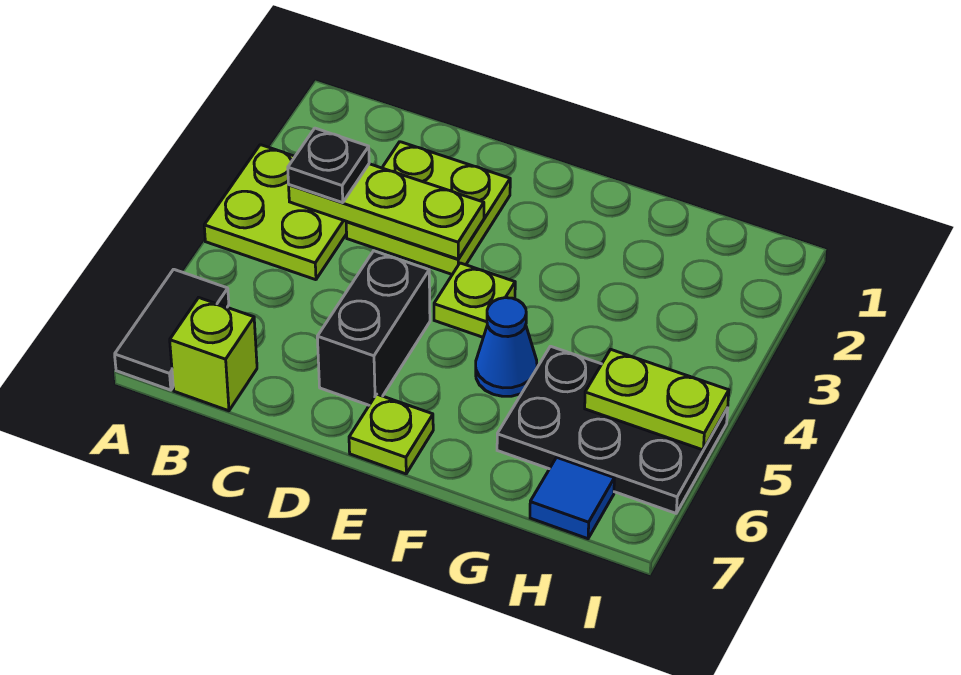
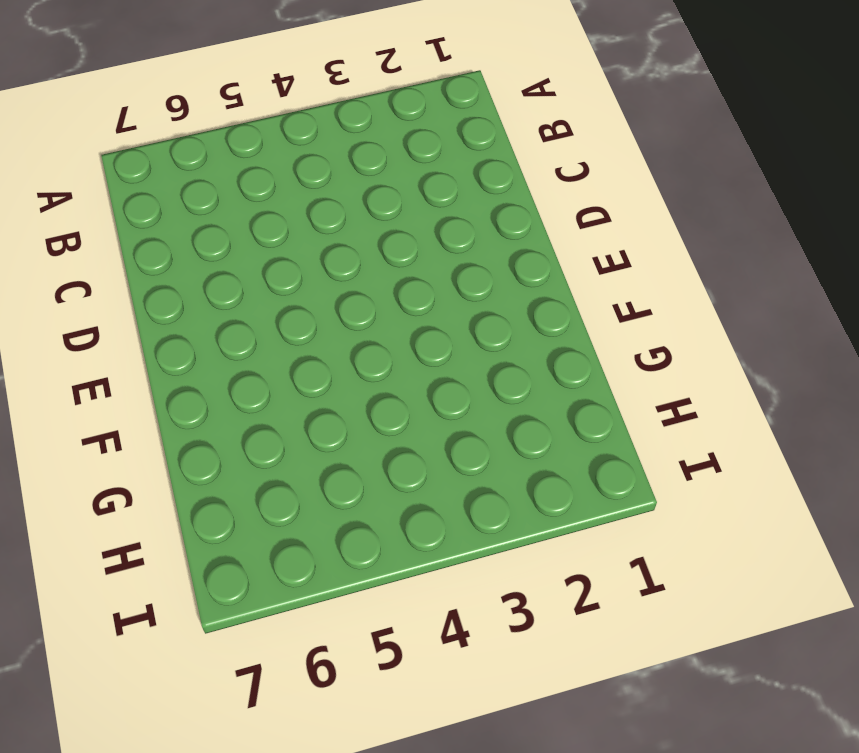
none -> lime 2x2 plate [204,145,347,280]
none -> black 1x2 tile [115,269,229,390]
none -> lime 1x1 brick [170,298,257,411]

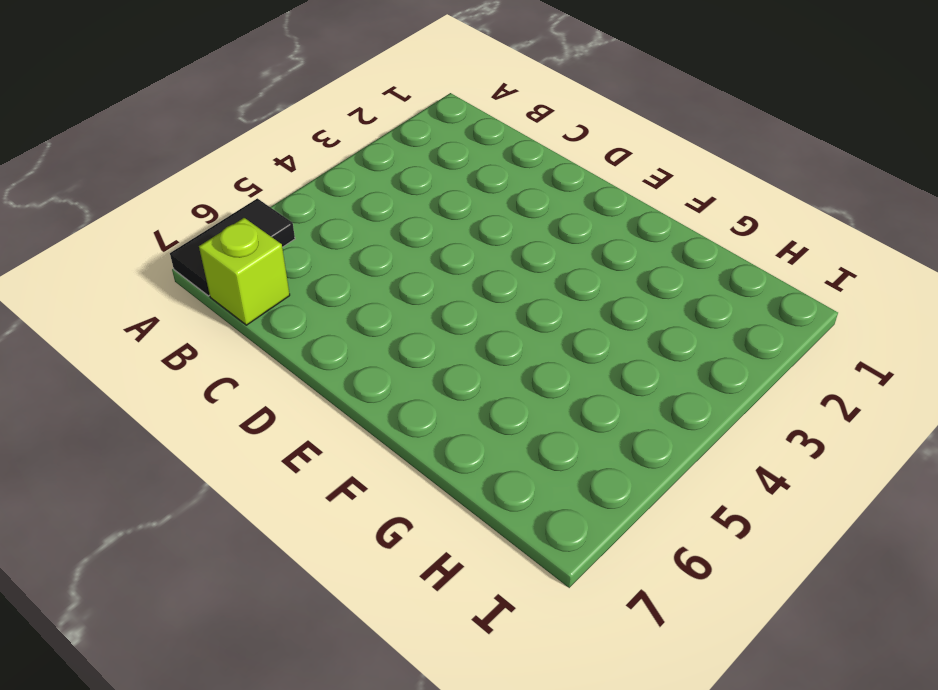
none -> lime 2x2 plate [204,145,347,280]
none -> lime 2x2 plate [346,142,510,274]
none -> black 1x2 brick [317,251,430,405]

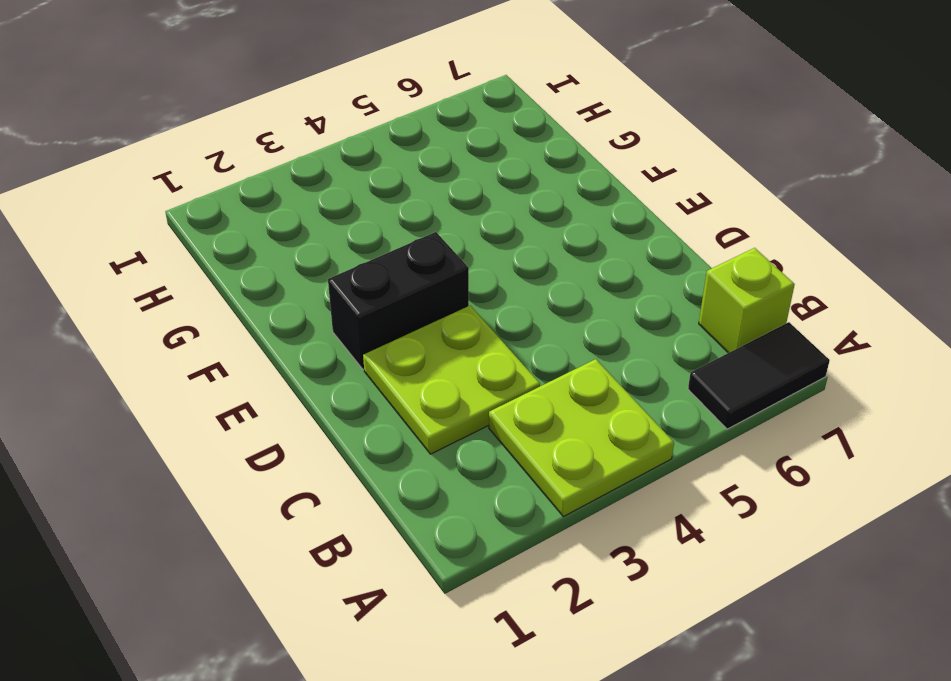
black 1x2 brick [328,232,469,369] -> black 1x2 brick moved to [317,251,430,405]
none -> lime 1x1 plate [434,263,515,337]
none -> lime 1x1 plate [349,394,433,474]
none -> blue 1x1 cone [476,298,537,396]

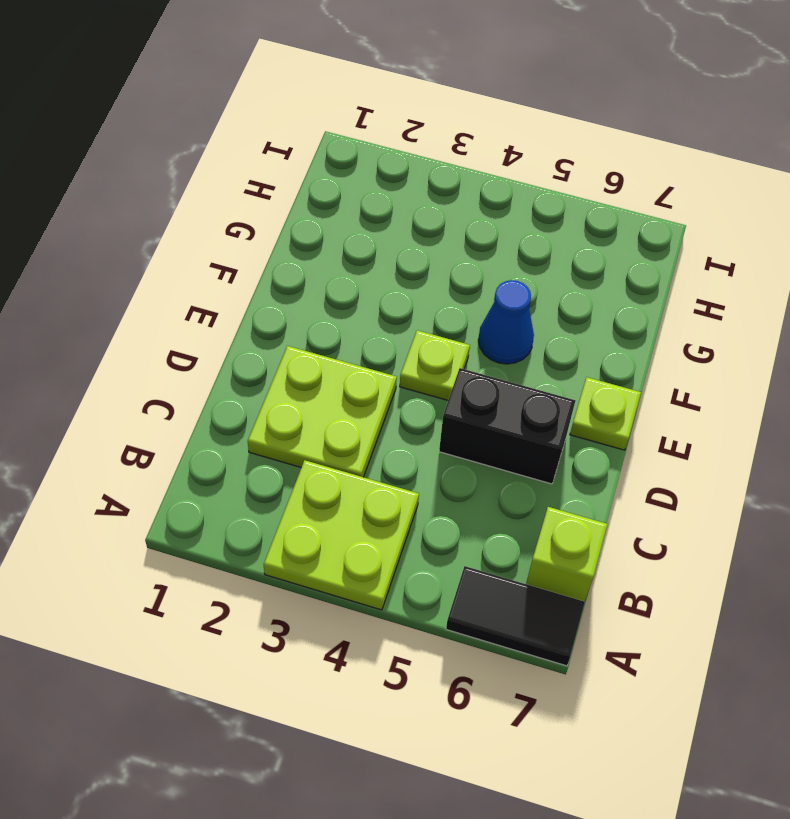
none -> black 2x3 plate [497,346,728,513]
none -> blue 1x1 tile [530,457,614,539]
none -> lime 1x3 plate [289,164,484,259]

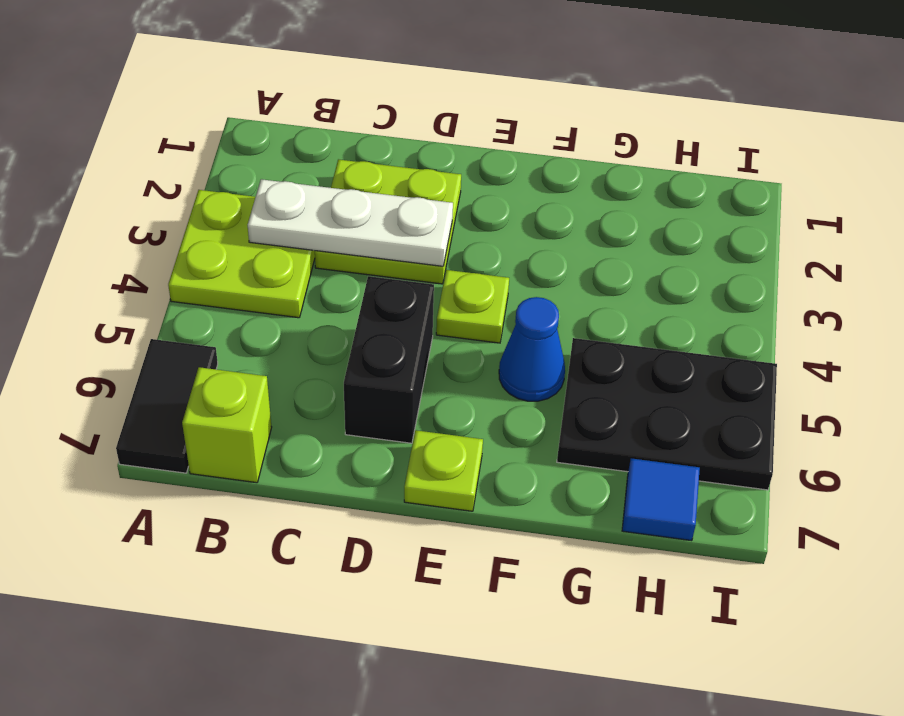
white 1x3 plate [248,179,453,266] -> lime 1x3 plate [289,164,484,259]
none -> lime 1x2 plate [585,350,729,450]
none -> black 1x1 plate [288,128,369,203]

